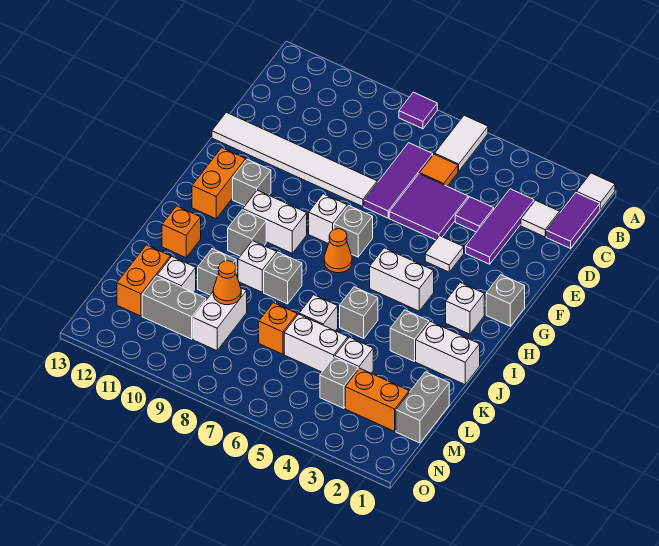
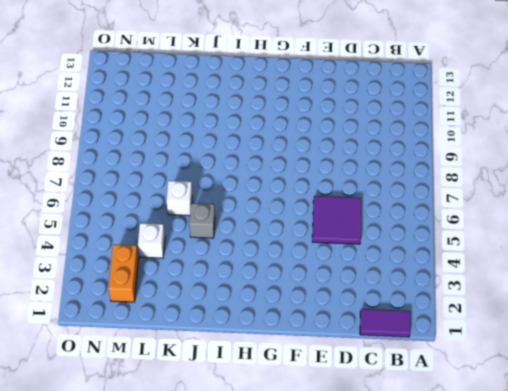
none -> white 1x1 tile [577,173,615,210]
none -> white 1x2 tile [435,115,488,171]
none -> purple 1x1 tile [399,92,437,129]
none -> white 1x1 tile [521,200,560,237]

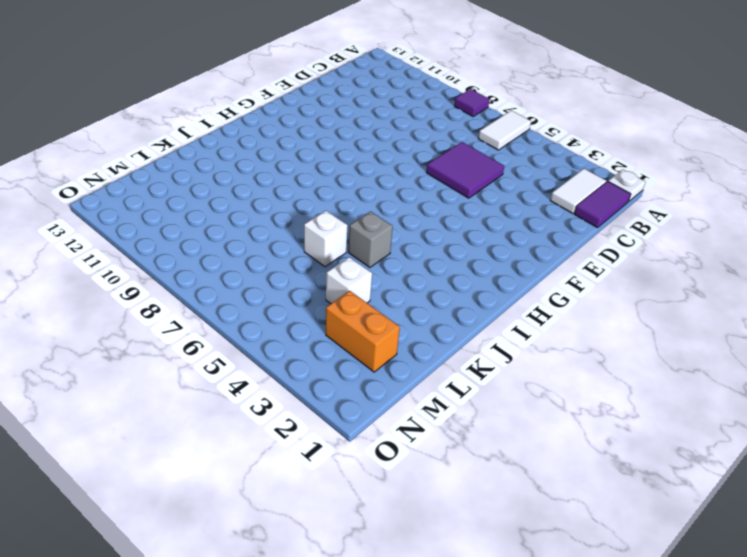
white 1x1 plate [608,169,645,202] -> white 1x1 tile [577,173,615,210]
white 1x2 tile [550,169,606,213] -> white 1x1 tile [521,200,560,237]
none -> purple 1x3 tile [466,189,534,264]
none -> orange 1x1 tile [420,154,458,186]
none -> purple 1x3 tile [364,143,433,218]
none -> purple 1x1 tile [455,197,494,232]

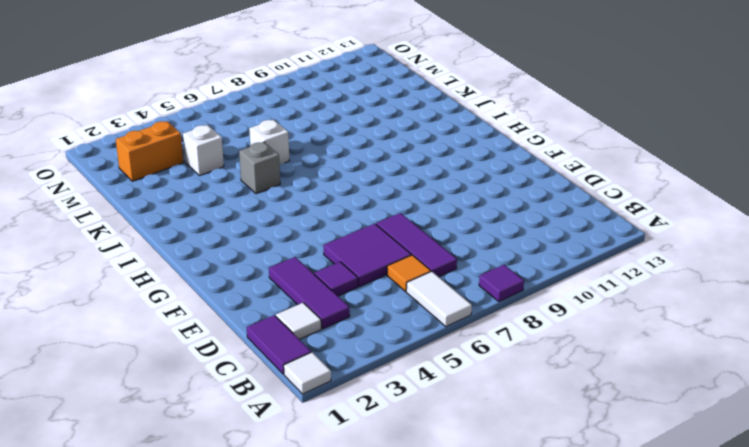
none -> white 1x6 tile [212,112,377,207]
none -> white 1x1 tile [425,236,464,272]
none -> grey 1x1 brick [486,275,525,326]
none -> grey 1x1 brick [334,205,373,257]

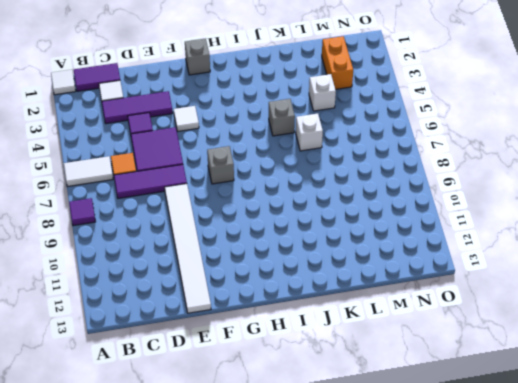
none -> white 1x1 brick [309,194,347,244]
none -> grey 1x1 brick [233,159,271,206]
none -> orange 1x2 brick [192,148,246,219]
none -> white 1x1 brick [446,283,484,334]

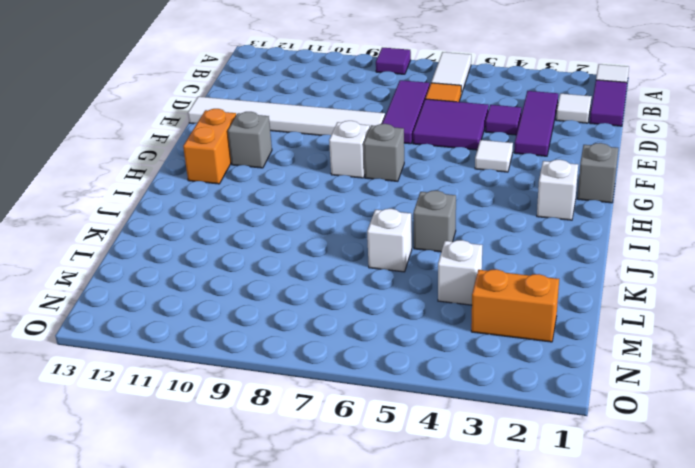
none -> white 1x2 brick [370,248,434,311]
none -> orange 1x1 cone [324,229,352,273]
none -> white 1x2 brick [243,190,307,253]
none -> grey 1x1 brick [228,210,266,256]

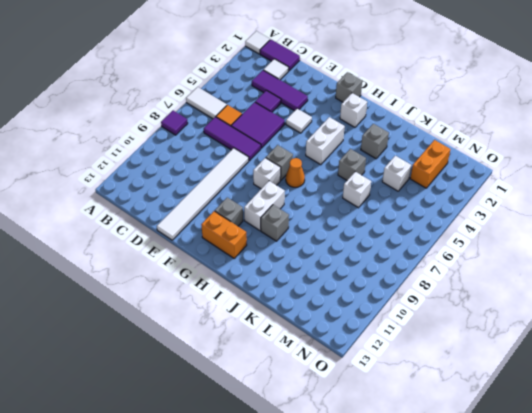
none -> white 1x2 brick [416,322,480,385]
none -> grey 1x1 brick [264,252,302,304]
none -> white 1x1 brick [238,241,277,292]
none -> orange 1x1 brick [162,206,201,258]

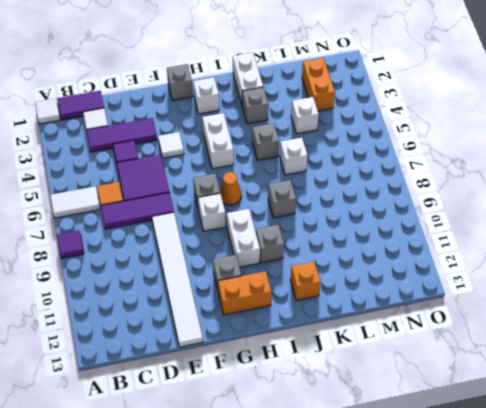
none -> white 1x1 brick [238,241,277,292]
none -> grey 1x1 brick [198,249,236,295]
none -> grey 1x2 brick [396,372,449,443]
none -> white 1x2 brick [284,314,348,372]

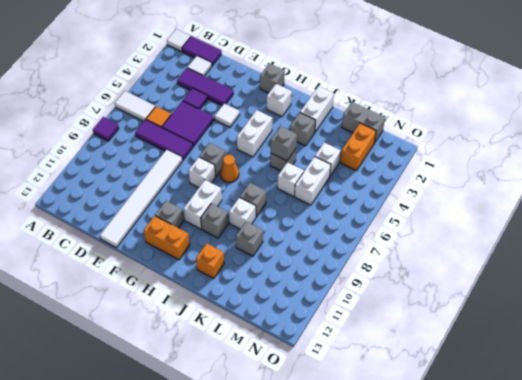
grey 1x1 brick [271,126,297,161] -> grey 1x1 brick moved to [320,357,358,408]
none -> orange 1x1 brick [259,303,297,354]
none -> white 1x2 brick [193,288,247,351]
none -> white 1x1 brick [157,257,196,293]
none -> orange 1x2 brick [117,245,170,316]

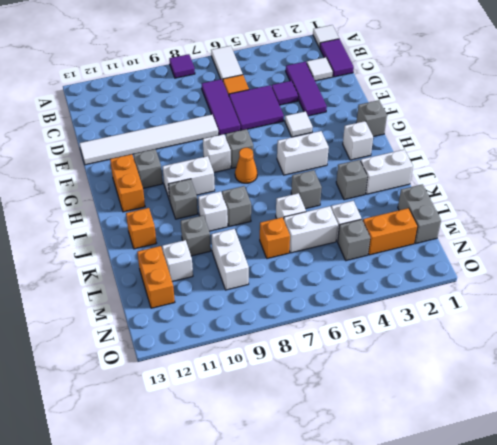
none -> grey 1x2 brick [142,276,206,339]
none -> orange 1x1 cone [213,261,241,305]

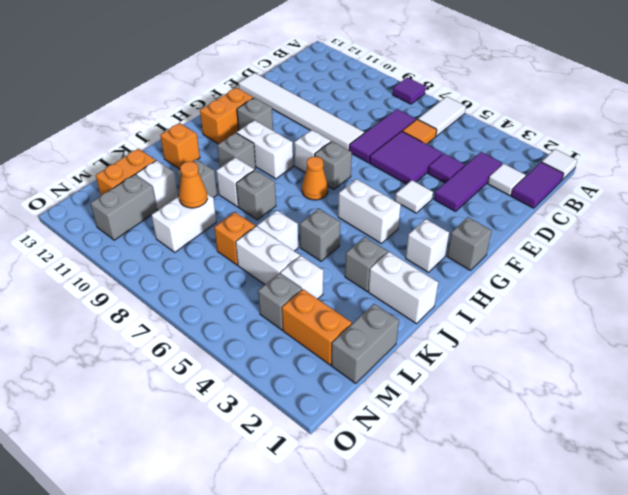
grey 1x2 brick [91,174,157,240] -> grey 1x2 brick turned to [142,276,206,339]

